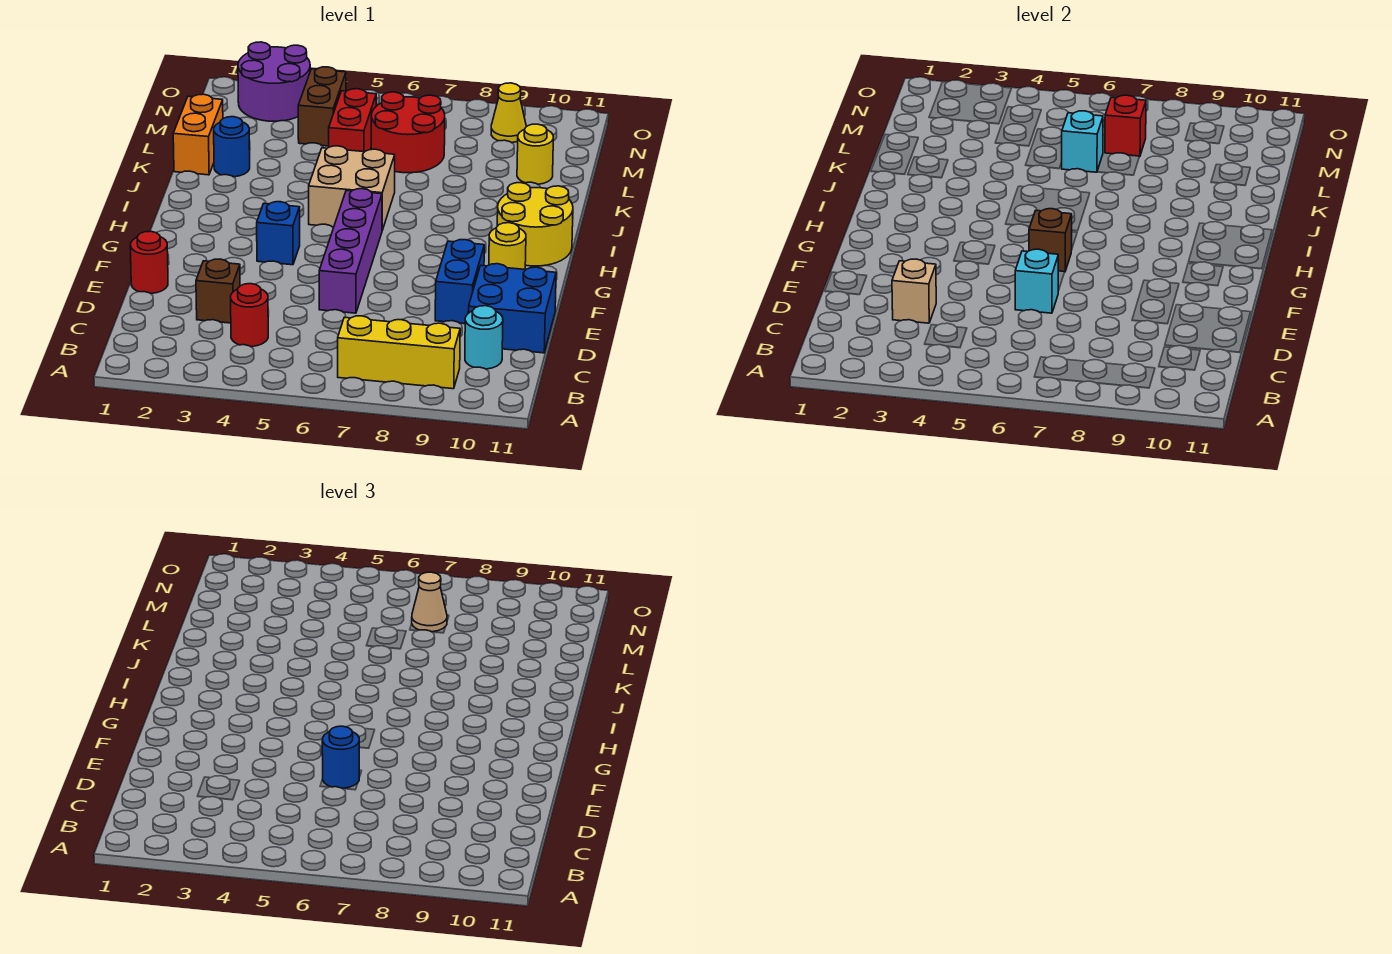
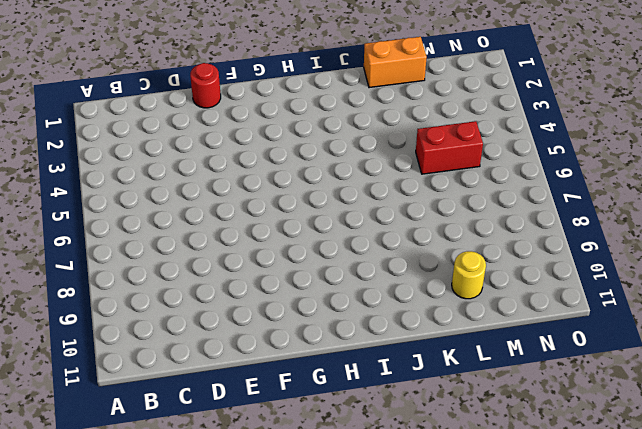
none -> yellow 1x3 brick [338,316,460,389]
none -> red 1x1 round brick [231,284,268,347]
none -> cyan 1x1 round brick [465,306,503,369]

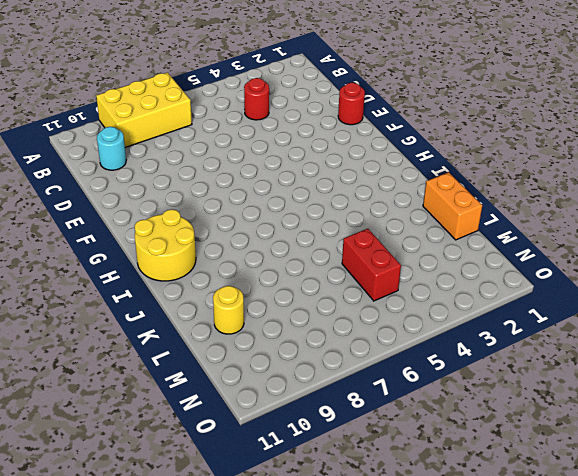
yellow 2x3 brick [96,73,192,147] -> yellow 1x3 brick [338,316,460,389]
none -> brown 1x1 brick [196,259,240,323]
none -> blue 2x2 brick [468,264,556,353]
none -> purple 1x4 brick [319,189,382,313]

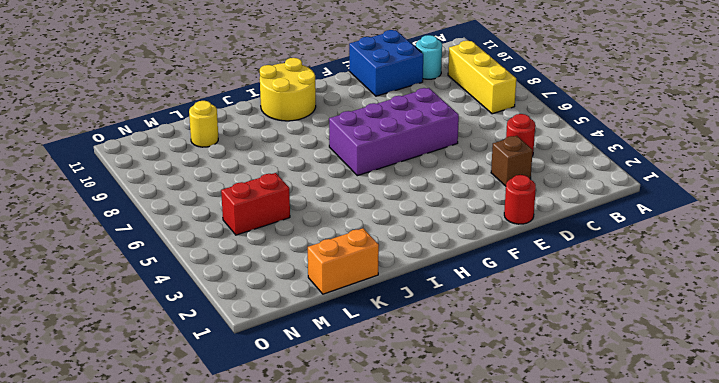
purple 2x4 brick [329,88,459,176] -> purple 1x4 brick [319,189,382,313]
none -> blue 1x2 brick [435,240,484,324]
none -> blue 1x1 brick [257,202,300,265]
none -> yellow 1x1 round brick [489,223,526,269]

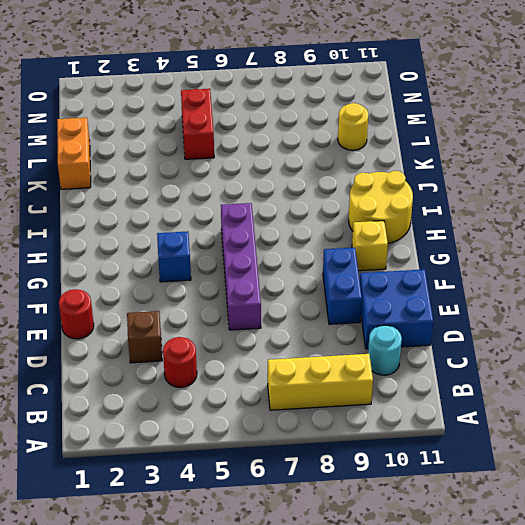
yellow 1x1 brick [352,221,388,271] -> yellow 1x1 round brick [489,223,526,269]
none -> tan 2x2 brick [309,146,395,230]
none -> blue 1x1 round brick [214,117,250,177]
none -> red 2x2 round brick [371,92,445,173]

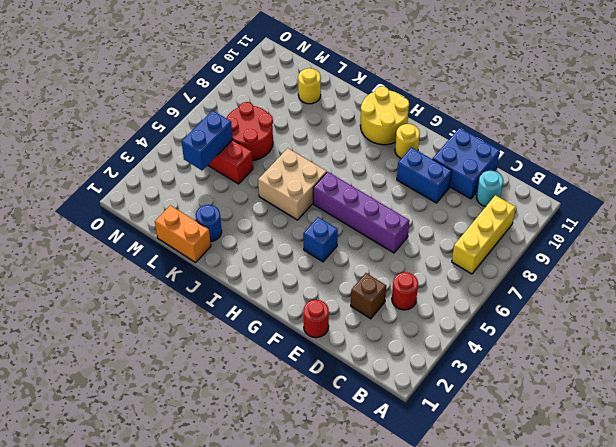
blue 1x2 brick [182,110,233,170] -> none
none -> brown 1x2 brick [298,67,346,146]
none -> purple 2x2 round brick [238,42,310,121]
none -> yellow 1x1 cone [491,83,526,143]

